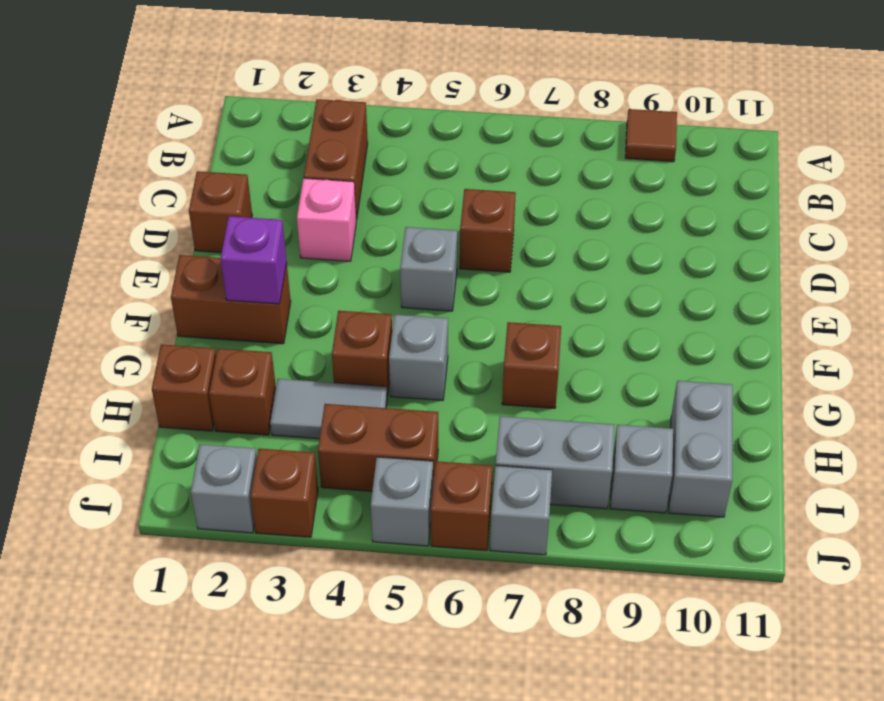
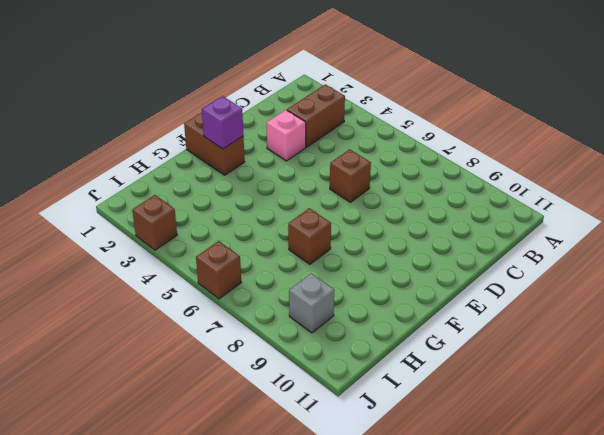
none -> brown 1x1 tile [625,109,677,162]
none -> brown 1x1 brick [189,171,252,253]
none -> grey 1x1 brick [400,227,457,311]

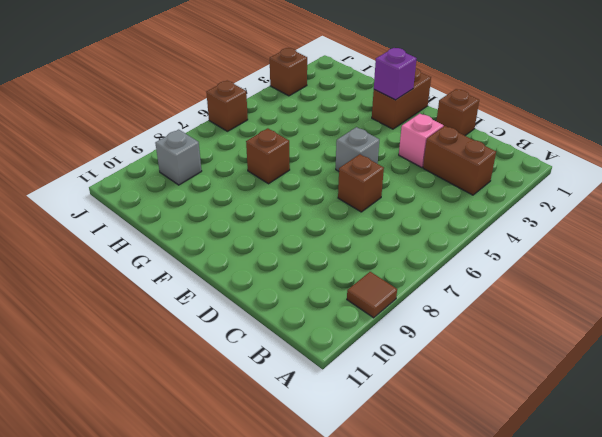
none -> brown 1x1 brick [332,311,392,396]
none -> grey 1x1 brick [389,315,448,401]
none -> brown 1x1 brick [152,344,216,431]

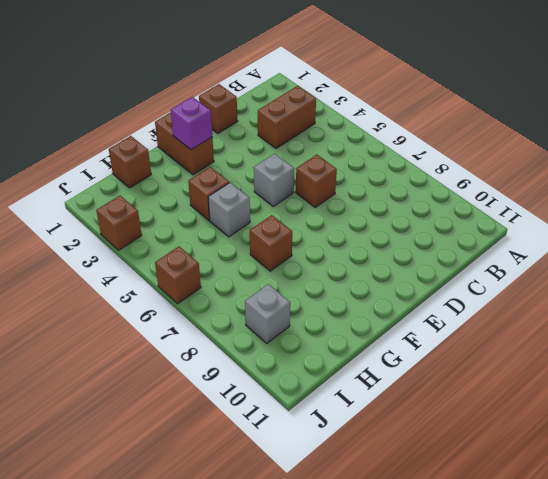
none -> brown 1x1 tile [625,109,677,162]
none -> pink 1x1 brick [297,178,356,261]
none -> brown 1x1 brick [209,348,276,435]

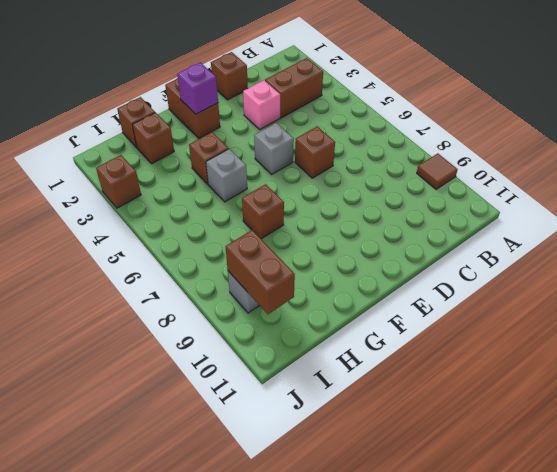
brown 1x2 brick [226,230,295,314] -> brown 1x2 brick moved to [318,404,438,491]
none -> grey 1x2 tile [270,379,387,439]
none -> grey 1x2 brick [669,381,733,517]
none -> grey 1x2 brick [496,416,614,509]

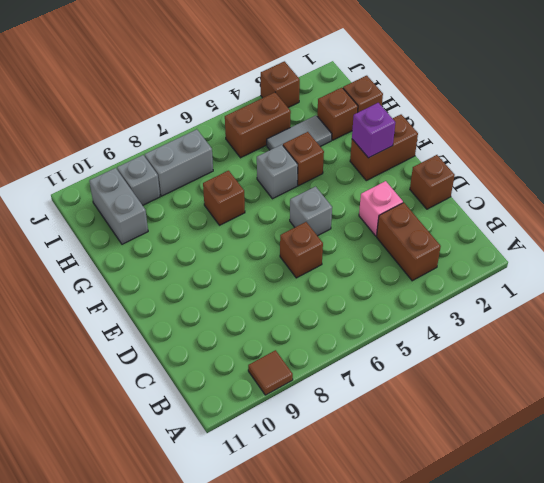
none -> grey 1x1 brick [191,444,257,533]
none -> grey 1x1 brick [371,457,433,546]
none -> brown 1x1 brick [431,461,493,550]

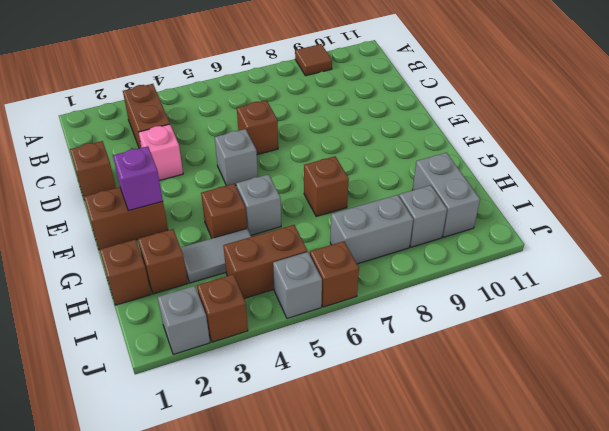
none -> grey 1x1 brick [490,466,552,555]

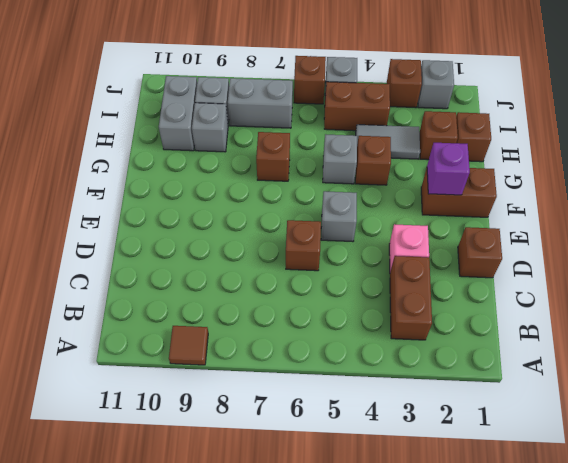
grey 1x1 brick [192,103,228,152] -> grey 1x1 brick moved to [490,466,552,555]

